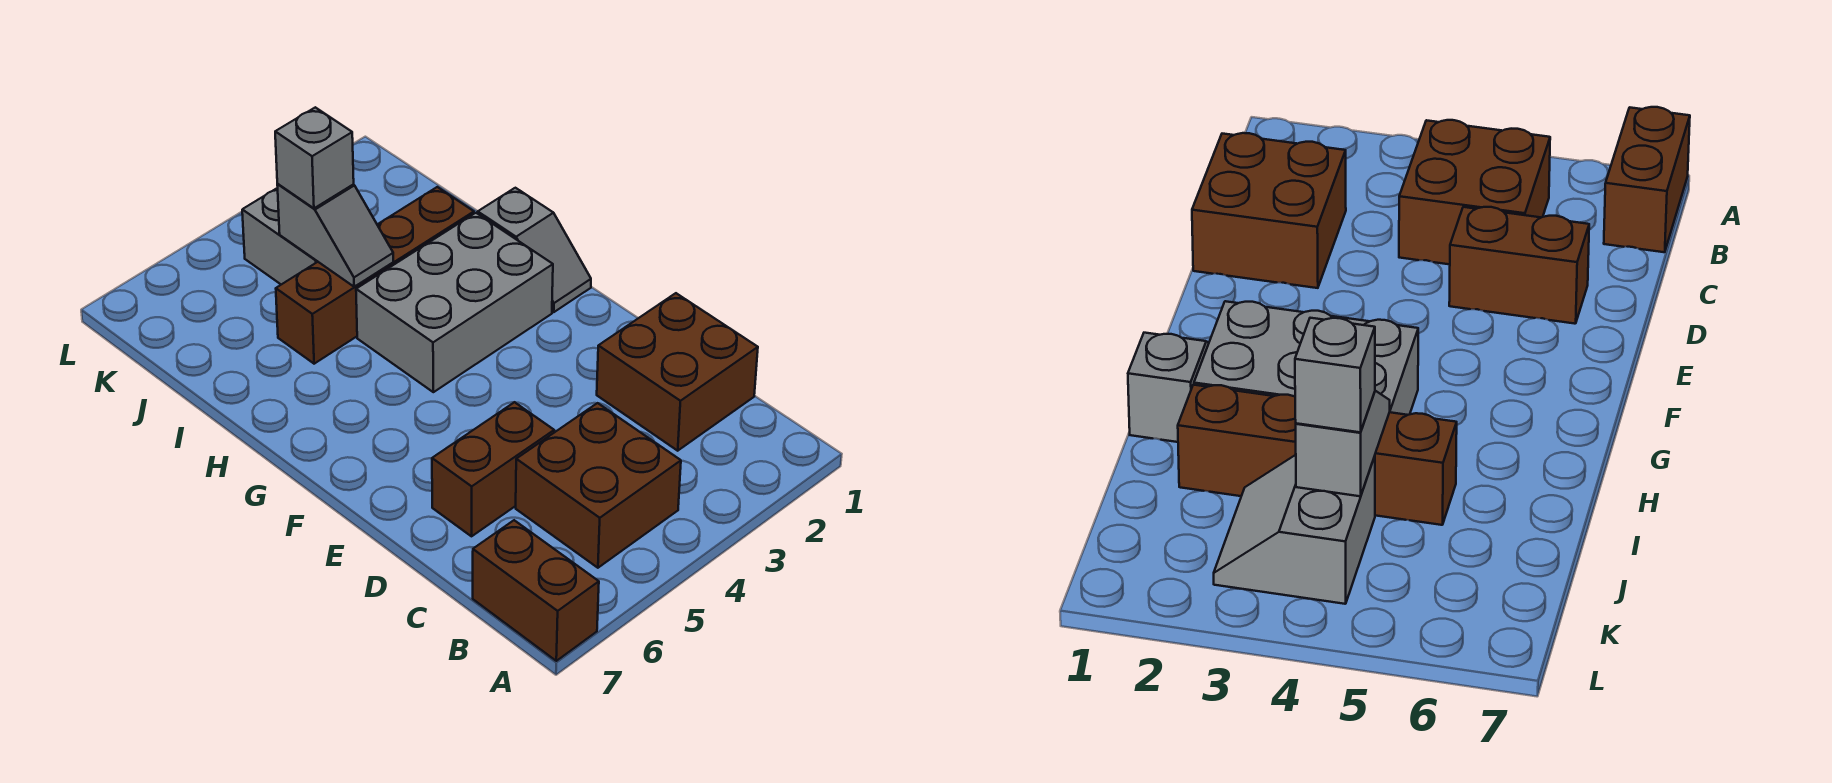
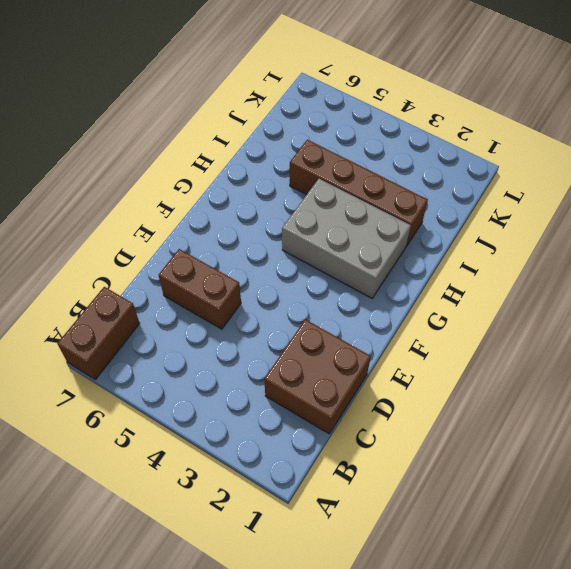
none -> brown 2x2 brick [516,403,681,568]
none -> grey 1x2 slope [478,188,591,312]

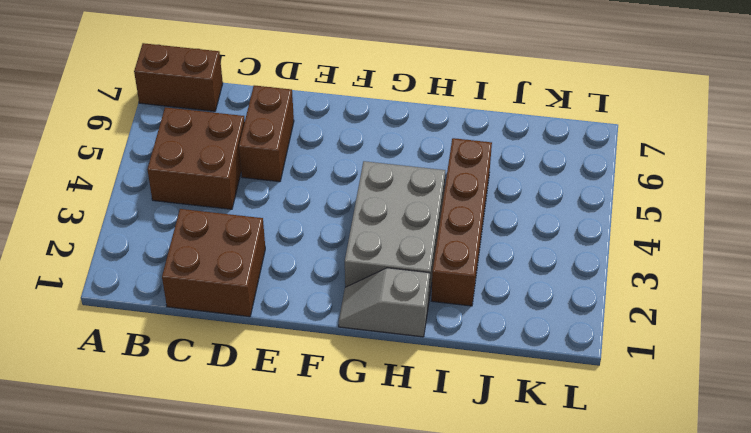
none -> grey 2x2 slope [242,188,318,285]
none -> grey 1x2 slope [277,184,393,287]

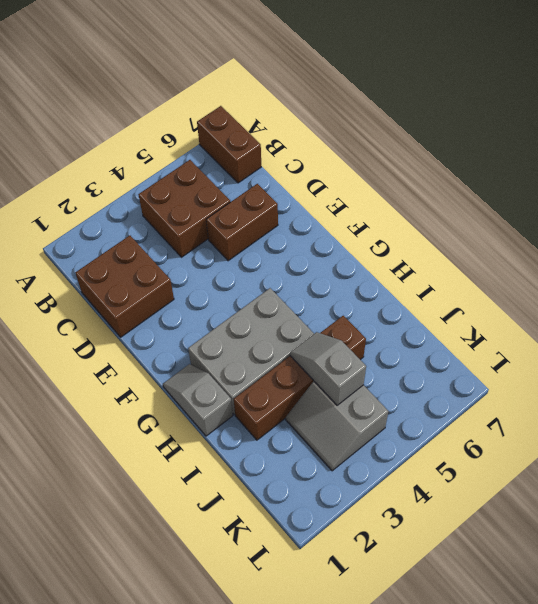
none -> grey 1x1 brick [275,107,354,208]

